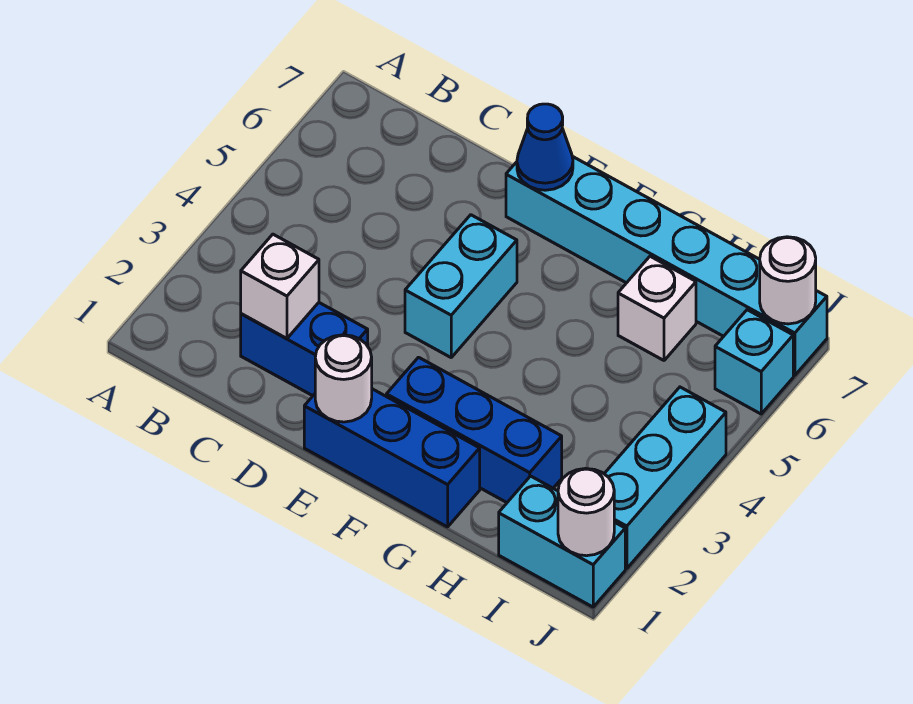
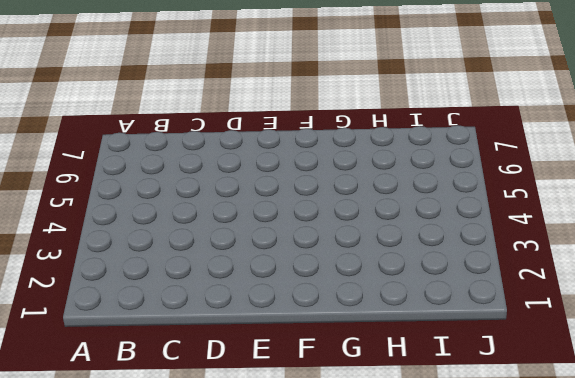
none -> blue 1x2 brick [241,303,368,396]
none -> blue 1x3 brick [304,389,480,527]
none -> cyan 1x2 brick [405,215,517,357]

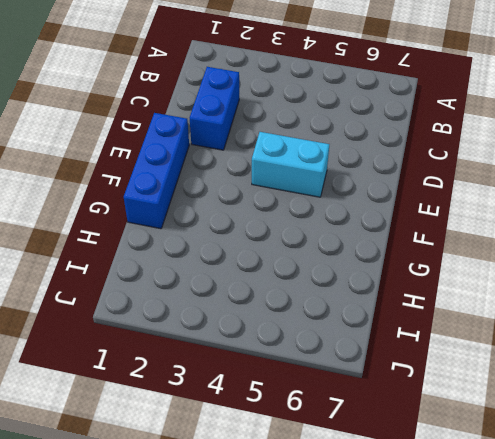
none -> cyan 1x6 brick [506,157,827,375]
none -> blue 1x3 brick [386,357,562,502]
none -> white 1x1 brick [618,256,696,360]

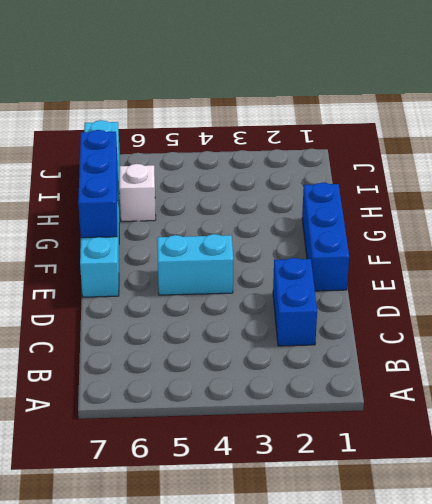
blue 1x3 brick [78,130,118,238] -> blue 1x3 brick moved to [386,357,562,502]
none -> cyan 1x2 brick [499,476,625,607]
none -> cyan 1x3 brick [604,387,726,569]
none -> cyan 1x1 brick [715,310,793,414]

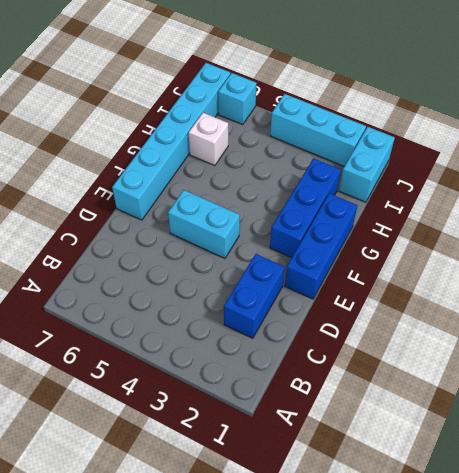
none -> white 1x1 brick [241,234,319,338]
none -> white 1x1 round brick [315,335,372,422]
none -> blue 1x1 cone [517,104,573,190]

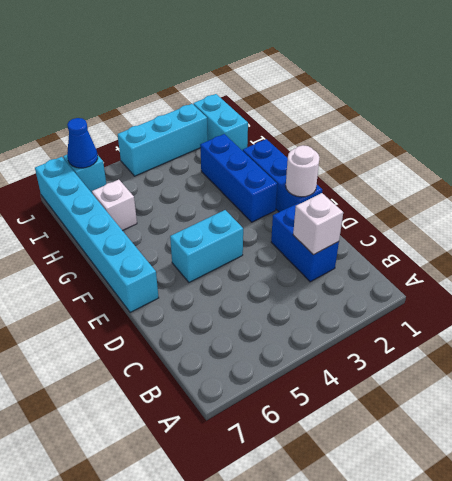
blue 1x1 cone [67,118,98,168] -> blue 1x1 cone moved to [517,104,573,190]
none -> white 1x1 round brick [558,469,614,556]
none -> white 1x1 round brick [760,237,816,324]

